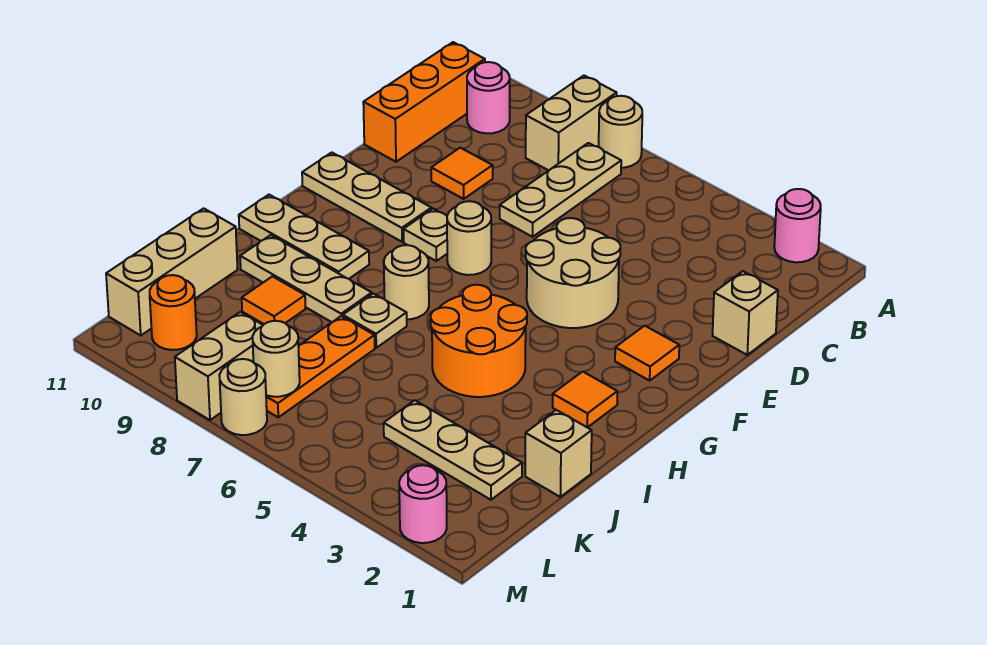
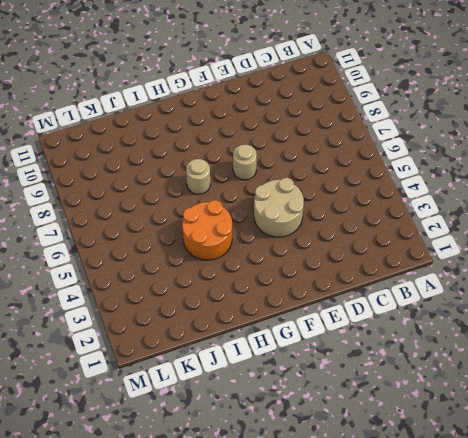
none -> pink 1x1 round brick [774,189,821,262]
none -> tan 1x1 round brick [599,96,642,168]
none -> tan 1x2 brick [526,76,617,170]

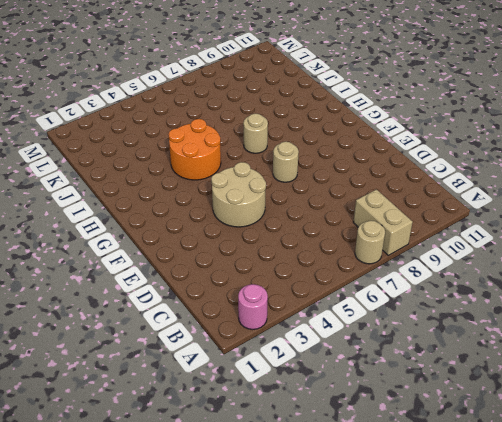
none -> tan 1x3 plate [500,143,621,237]
none -> pink 1x1 round brick [467,62,510,133]
none -> orange 1x3 brick [363,42,485,162]

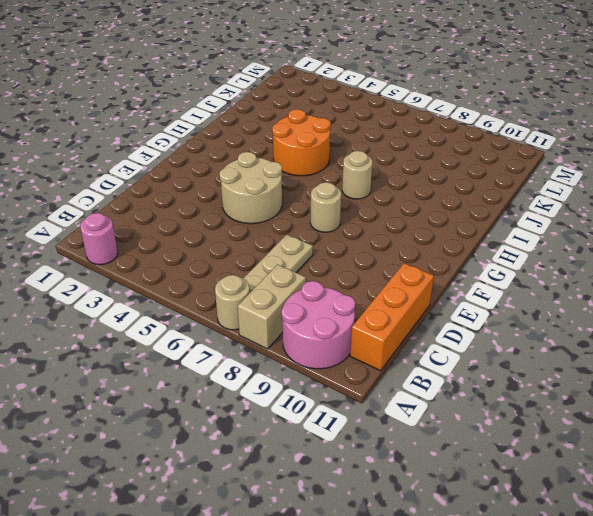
pink 2x2 round brick [282,281,355,369] -> pink 1x1 round brick [467,62,510,133]
none -> tan 1x1 brick [712,271,778,355]
none -> orange 1x1 tile [431,148,493,199]
none -> orange 1x1 tile [615,326,679,381]

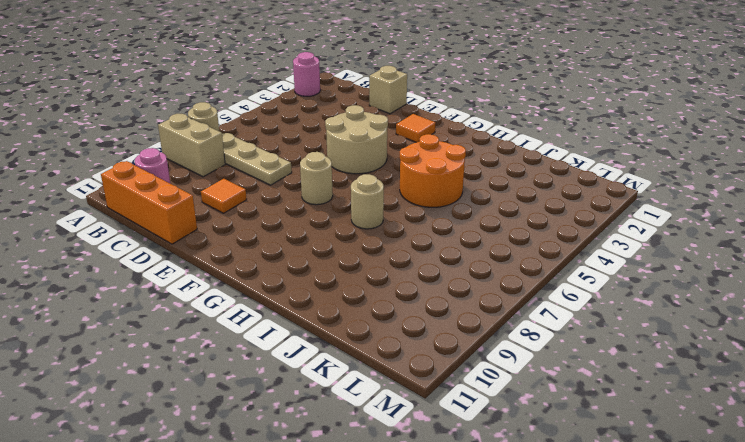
none -> tan 1x1 plate [403,209,447,261]
none -> tan 1x3 plate [302,152,431,242]
none -> orange 1x1 tile [553,372,617,428]

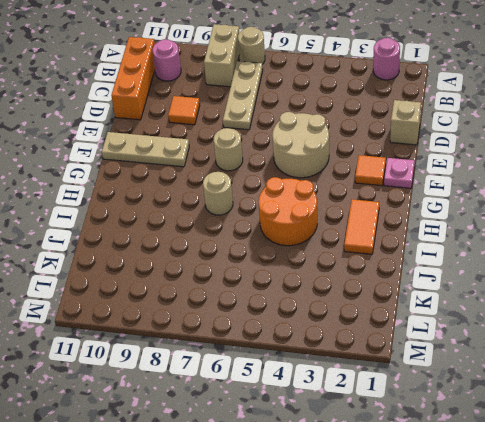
pink 1x1 plate [384,158,415,188] -> none
orange 1x2 tile [344,199,379,254] -> orange 1x1 tile [553,372,617,428]
none -> tan 1x1 plate [403,209,447,261]
none -> tan 1x3 plate [239,195,369,279]
none -> tan 1x1 plate [343,294,407,348]

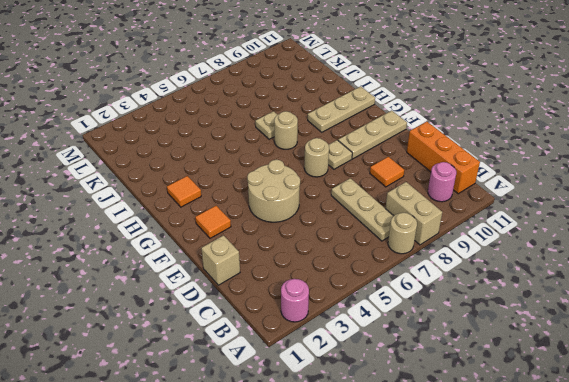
none -> orange 2x2 round brick [431,285,527,397]
none -> tan 1x3 plate [240,235,372,322]
none -> tan 1x1 brick [525,410,592,497]

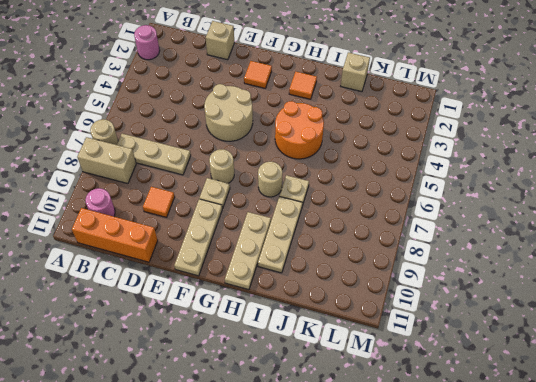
none -> orange 1x3 plate [266,316,375,417]
none -> orange 1x1 tile [242,276,306,324]
none -> tan 1x3 brick [106,208,238,335]

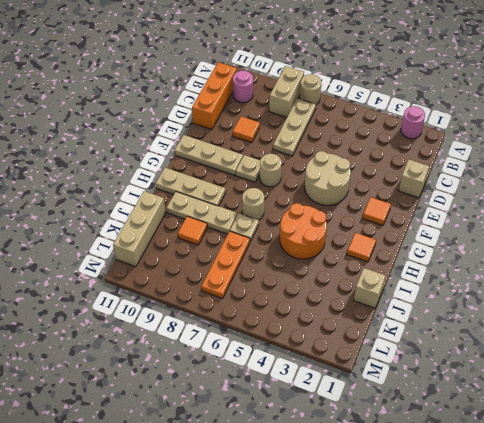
none -> tan 1x3 plate [384,400,522,500]
none -> tan 1x2 brick [175,312,263,420]
none -> orange 1x1 round brick [150,275,197,350]

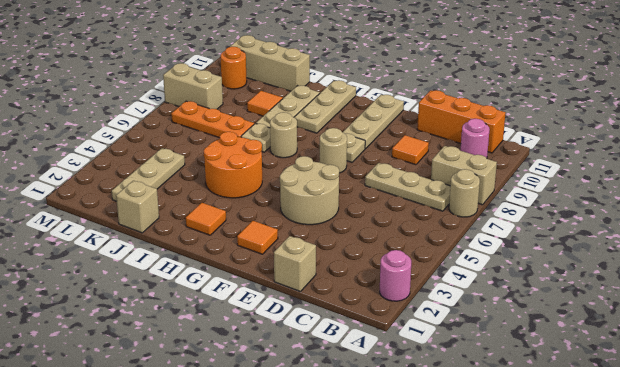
none -> pink 1x1 round brick [399,465,447,543]
none -> tan 1x1 round brick [219,359,267,435]
none -> tan 1x1 round brick [252,321,300,397]

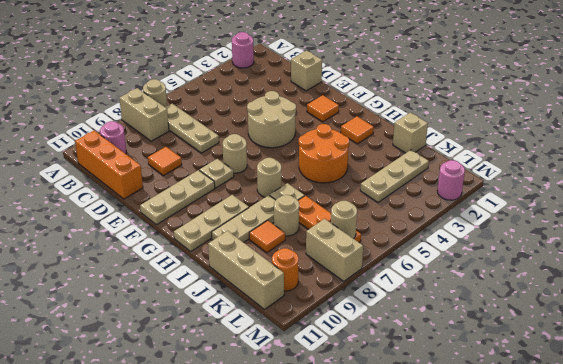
tan 1x1 round brick [274,195,299,236] -> tan 1x1 round brick moved to [219,359,267,435]

